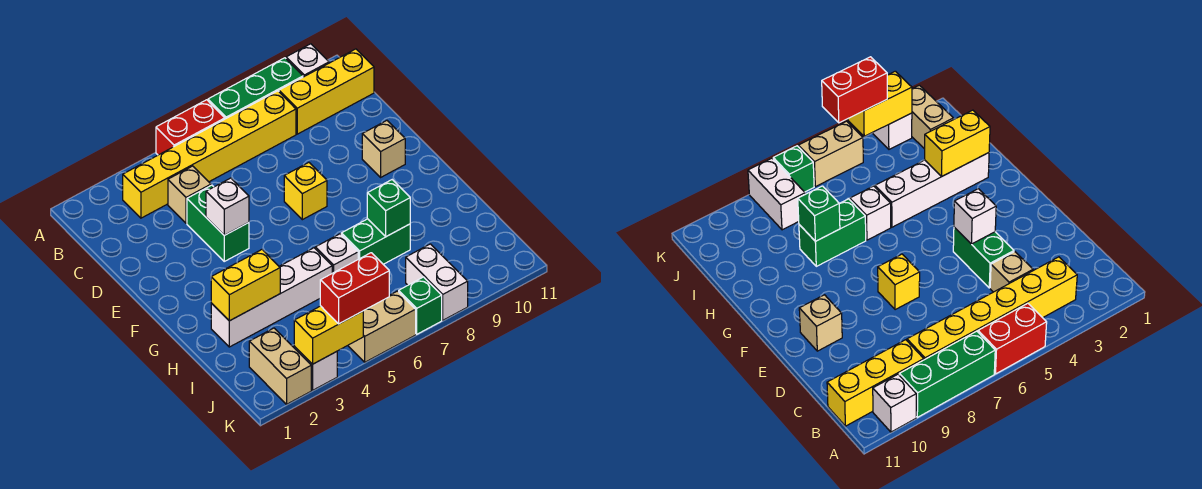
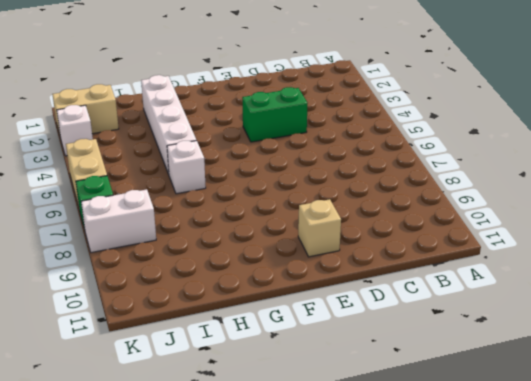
none -> red 1x2 brick [156,100,225,155]
none -> green 1x3 brick [208,58,303,119]
none -> white 1x1 brick [286,44,329,77]

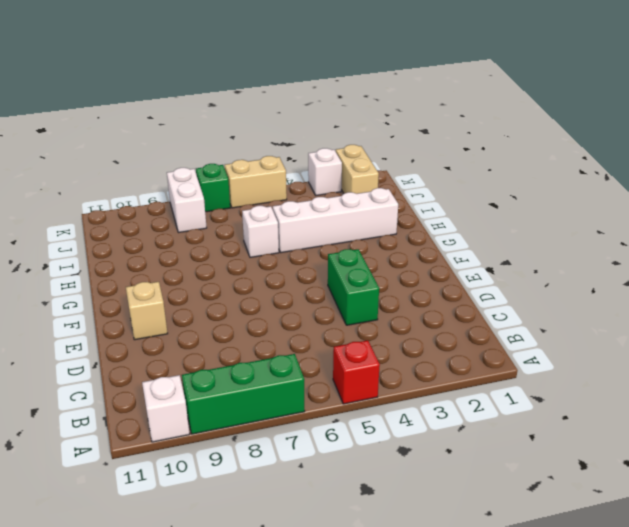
red 1x1 brick [333,340,380,404] -> red 1x2 brick [156,100,225,155]
none -> yellow 1x6 brick [123,91,296,218]
none -> yellow 1x3 brick [279,49,374,134]
none -> tan 1x1 brick [168,166,211,223]

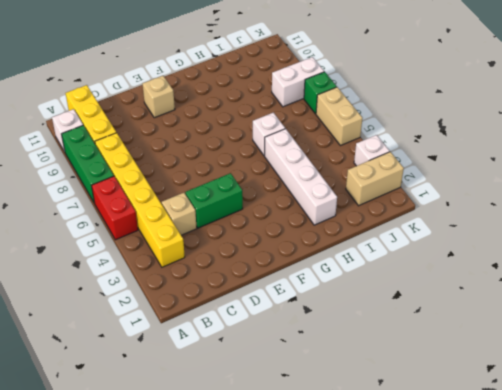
none -> yellow 1x1 brick [284,162,327,220]
none -> green 1x2 brick [341,219,410,264]
none -> white 1x1 brick [206,178,249,235]

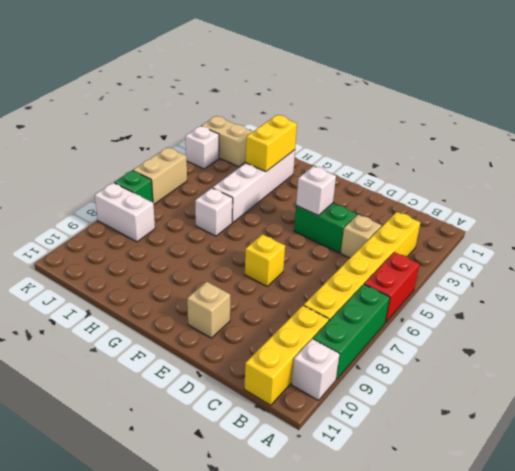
none -> green 1x2 brick [341,219,410,264]
none -> green 1x1 brick [367,180,410,237]
none -> yellow 1x2 brick [294,306,363,364]

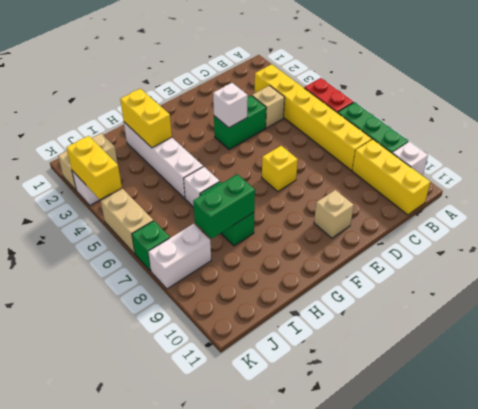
green 1x2 brick [193,174,255,239] -> green 1x1 brick [367,180,410,237]
none -> red 1x2 brick [320,253,389,324]

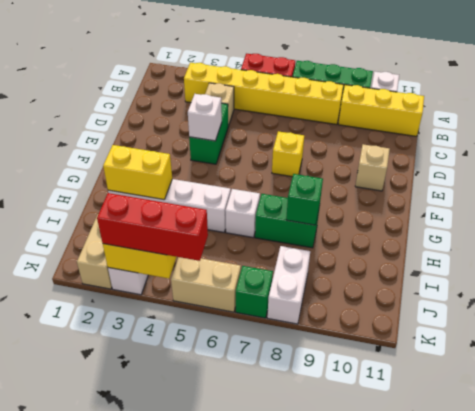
red 1x3 brick [97,193,208,261] -> red 1x2 brick [320,253,389,324]

